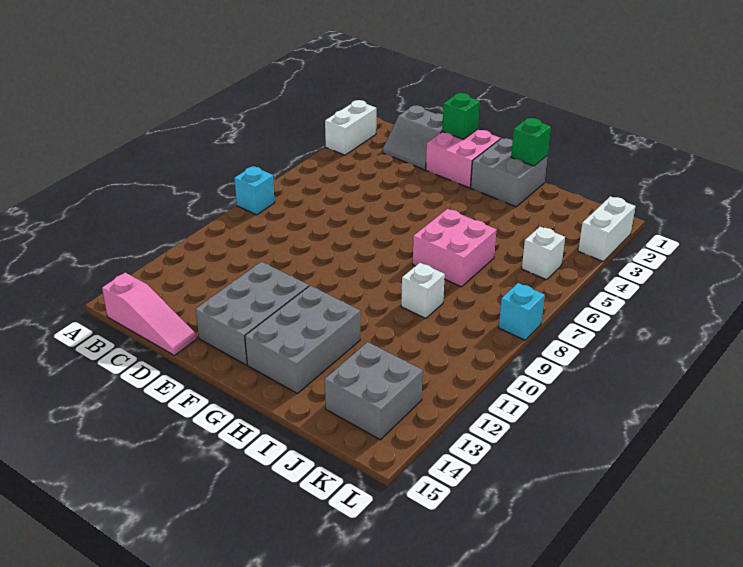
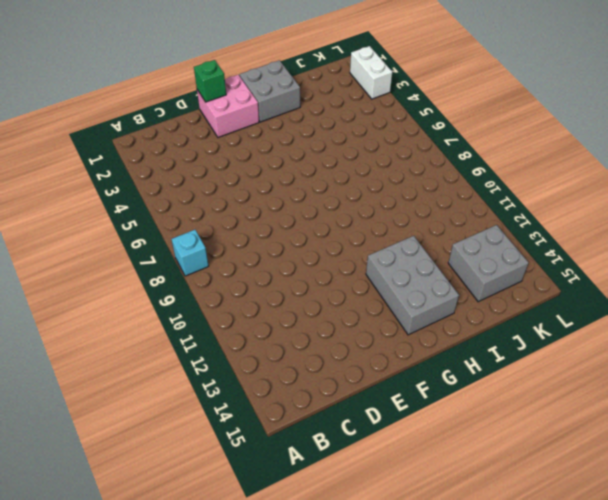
none -> white 1x2 brick [325,100,376,155]
none -> pink 1x3 slope [102,273,197,355]
none -> grey 2x2 slope [383,105,443,170]

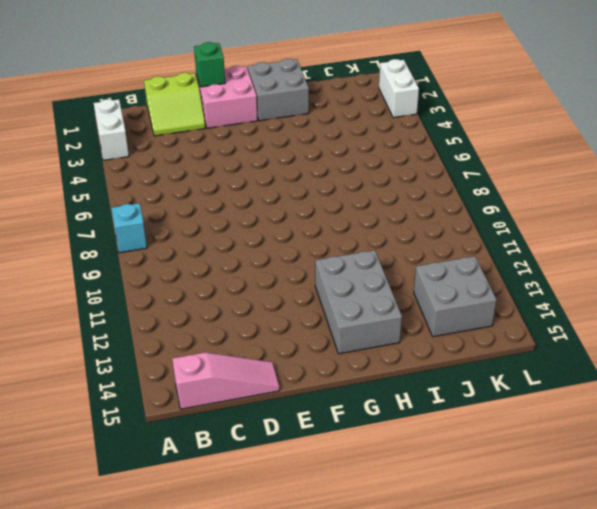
lime 2x2 slope [144,73,205,136] -> grey 2x2 slope [383,105,443,170]
none -> grey 2x3 brick [195,262,309,365]
none -> pink 2x2 brick [413,209,496,287]
none -> white 1x1 brick [401,263,445,318]

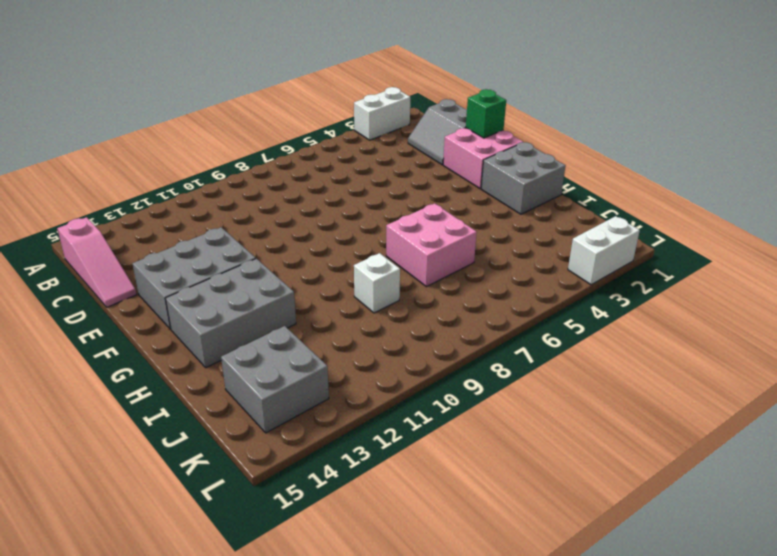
none -> cyan 1x1 brick [234,166,275,215]
none -> white 1x1 brick [522,227,565,280]
none -> cyan 1x1 brick [499,283,545,340]

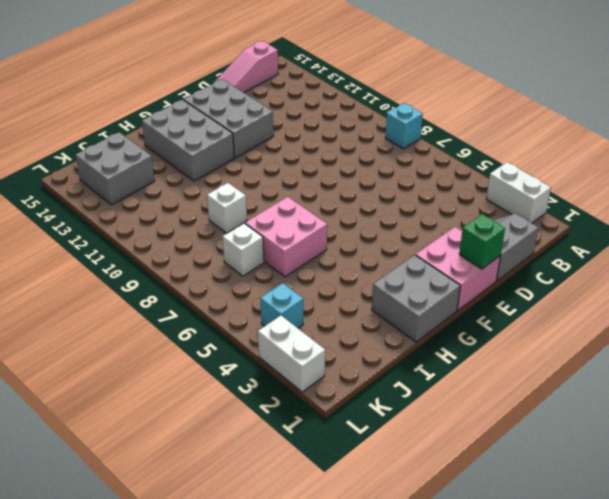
white 1x1 brick [223,223,264,276] -> white 1x1 brick moved to [522,227,565,280]
cyan 1x1 brick [260,283,303,328] -> cyan 1x1 brick moved to [499,283,545,340]
none -> green 1x1 brick [511,118,551,166]

